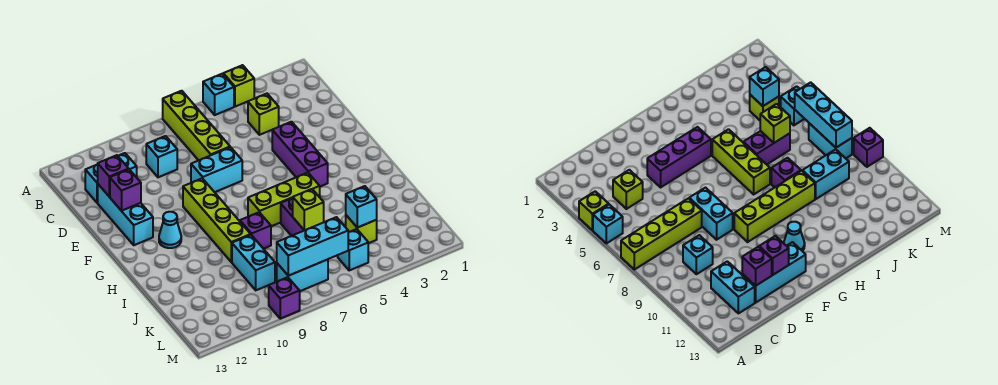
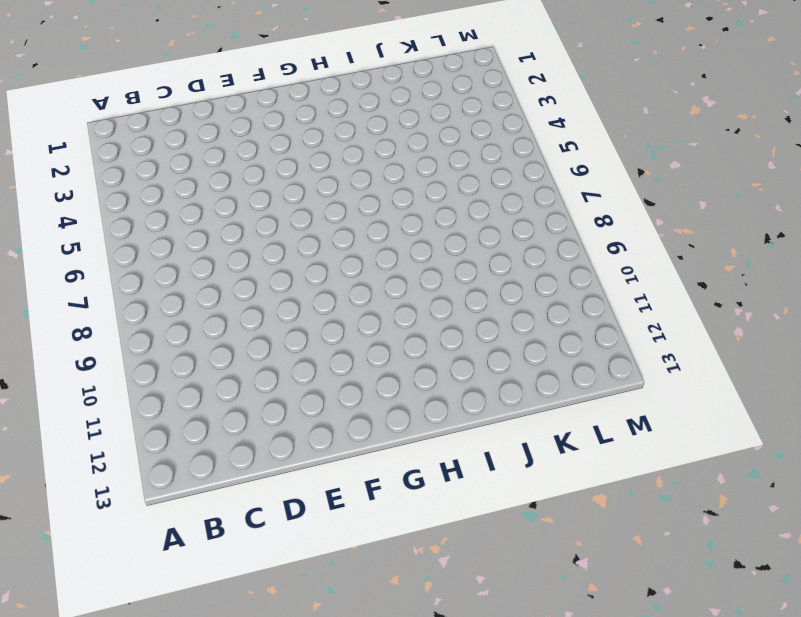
none -> lime 1x1 brick [223,65,254,107]
none -> cyan 1x1 brick [203,74,234,115]
none -> lime 1x4 brick [163,91,230,160]

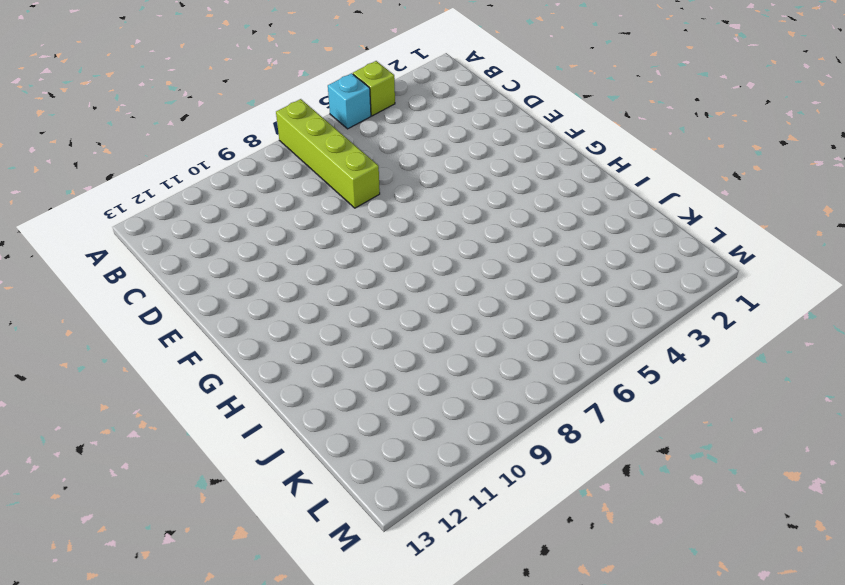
none -> lime 1x1 brick [248,94,279,135]
none -> cyan 1x1 brick [146,136,177,177]
none -> cyan 1x2 brick [85,153,137,203]

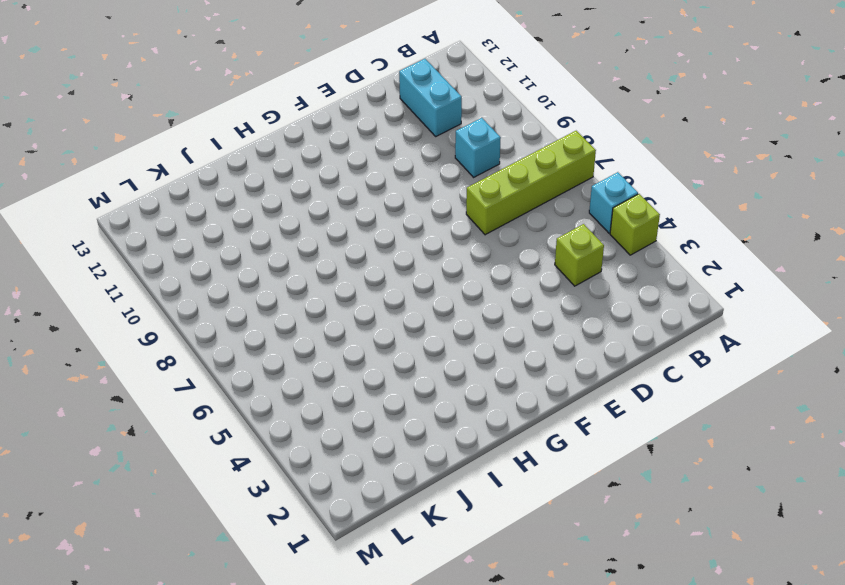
none -> cyan 1x3 brick [98,184,153,245]
none -> purple 1x3 brick [272,122,328,186]
none -> cyan 1x2 brick [191,147,242,192]

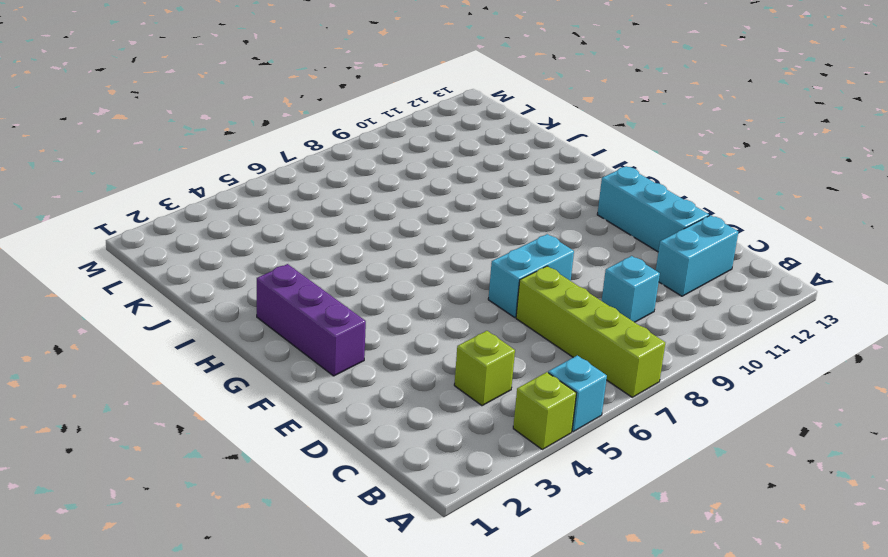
purple 1x3 brick [257,264,366,376] -> purple 1x3 brick moved to [272,122,328,186]
none -> lime 1x4 brick [183,178,251,262]
none -> cyan 1x1 cone [159,212,181,248]
none -> lime 1x3 brick [248,173,320,226]

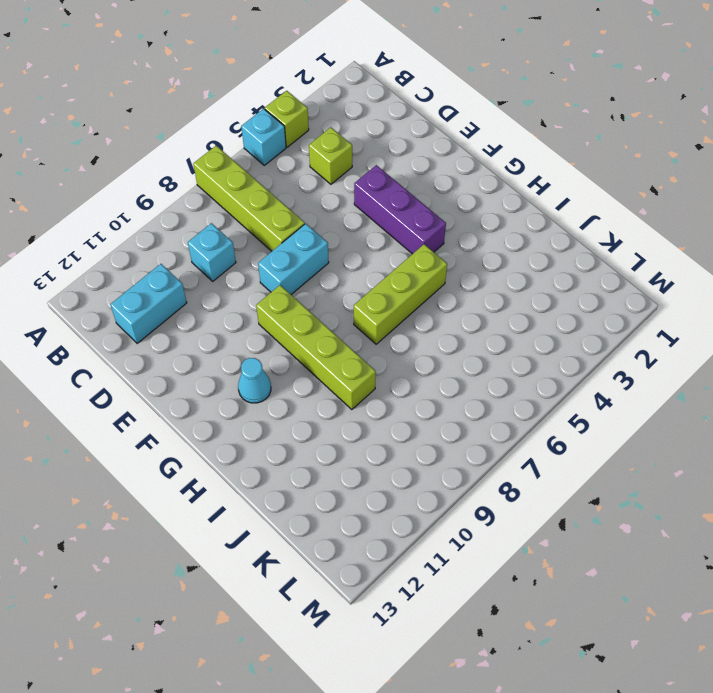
none -> cyan 1x3 brick [98,184,153,245]
none -> purple 1x2 brick [281,198,304,236]
none -> purple 1x1 brick [240,212,271,249]

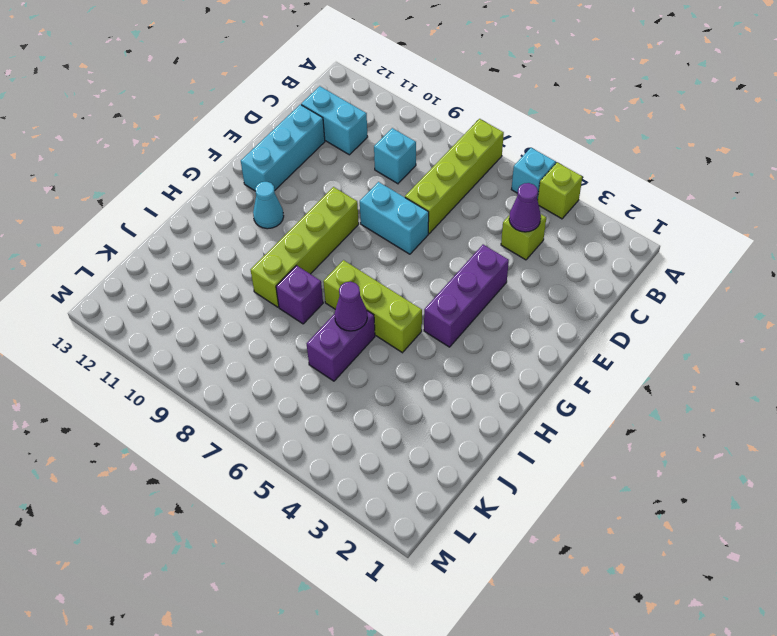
purple 1x1 cone [509,183,541,232] -> none
purple 1x1 cone [335,282,367,331] -> none
none -> cyan 1x2 brick [232,235,275,290]
none -> lime 1x1 brick [346,215,377,243]
none -> cyan 1x1 brick [338,229,368,270]

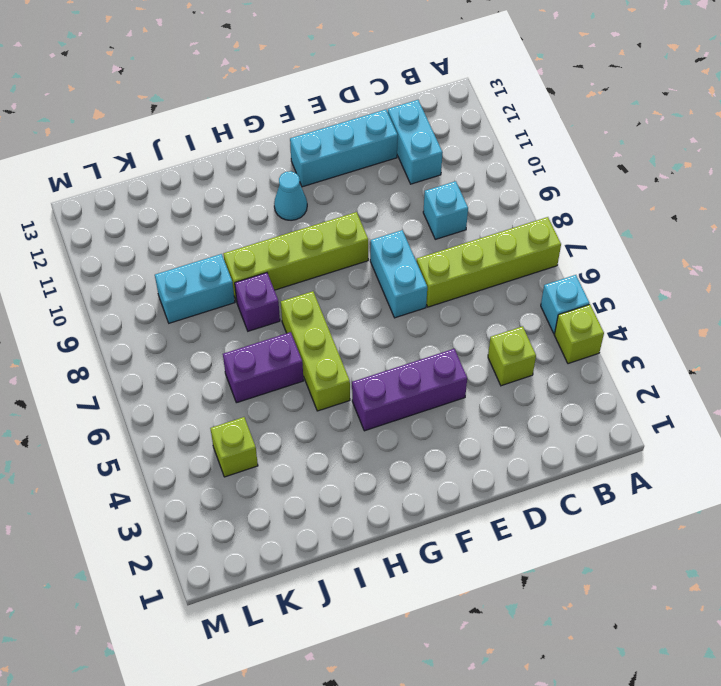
none -> cyan 1x1 brick [338,229,368,270]
none -> cyan 1x2 brick [277,259,328,291]
none -> purple 1x1 brick [269,277,300,319]

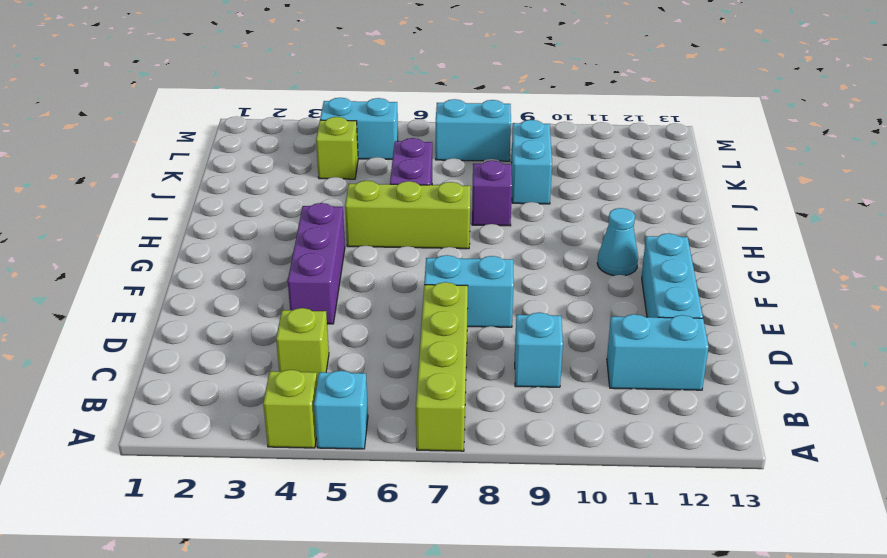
cyan 1x2 brick [320,98,398,159] -> cyan 1x1 brick [338,229,368,270]
none -> lime 1x4 brick [183,178,251,262]
none -> purple 1x1 brick [269,277,300,319]
none -> purple 1x1 brick [98,155,128,197]

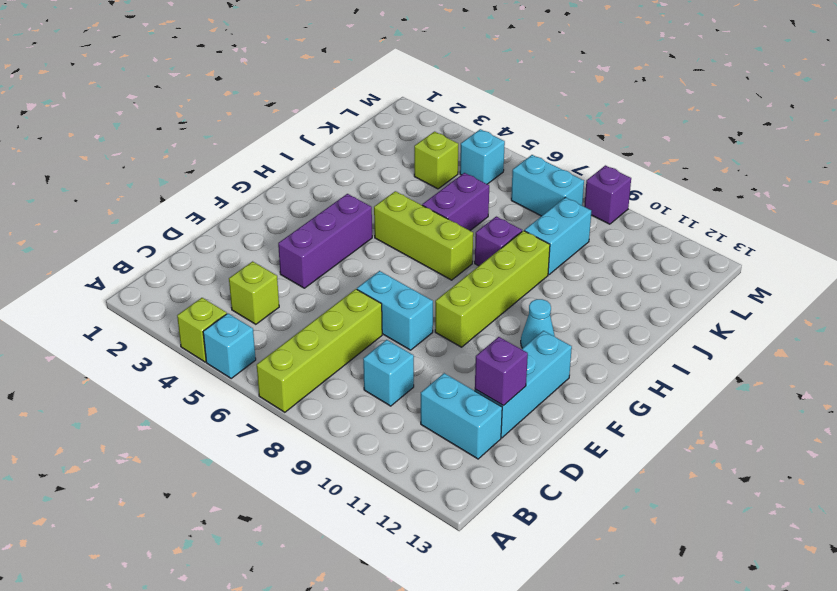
none -> purple 1x1 brick [110,169,141,211]
none -> lime 1x1 brick [293,189,324,230]
none -> cyan 1x1 brick [346,186,377,228]

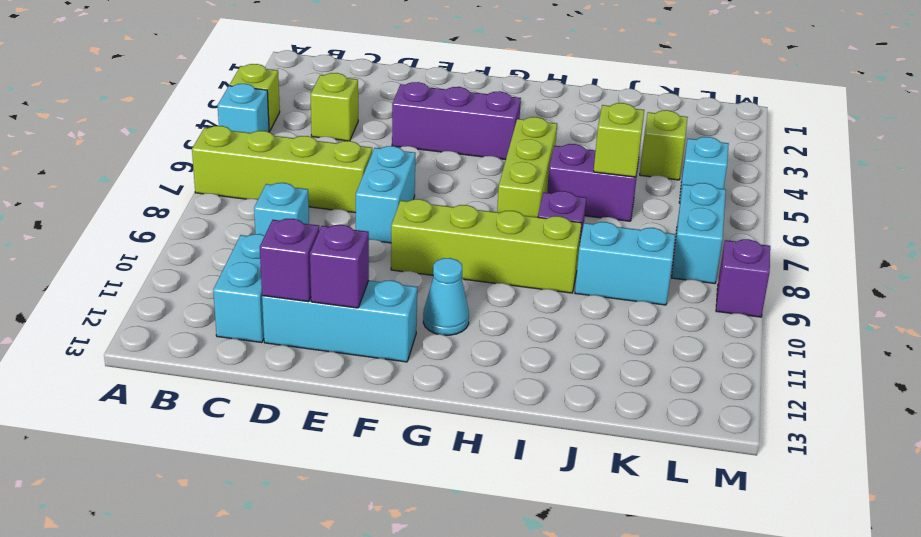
none -> cyan 1x1 brick [346,186,377,228]
none -> cyan 1x3 brick [277,217,348,276]

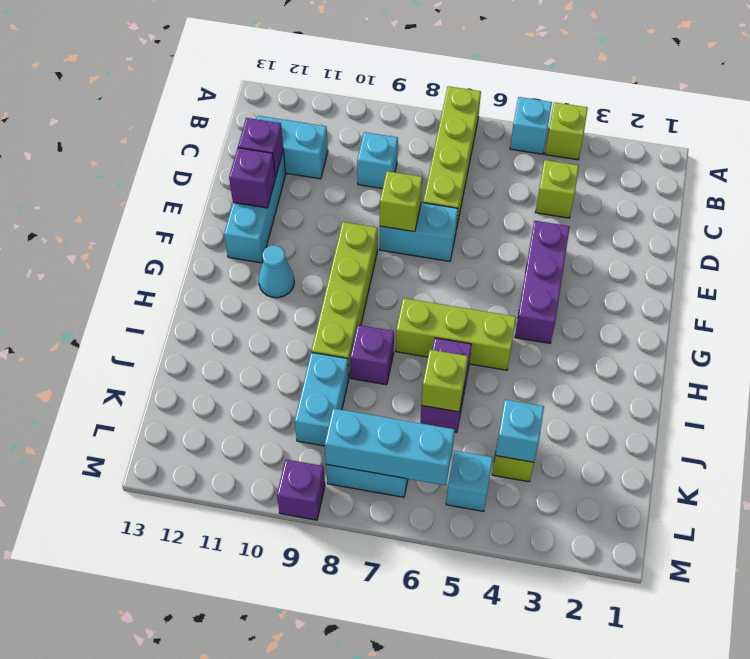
lime 1x1 brick [380,171,422,232] -> none

